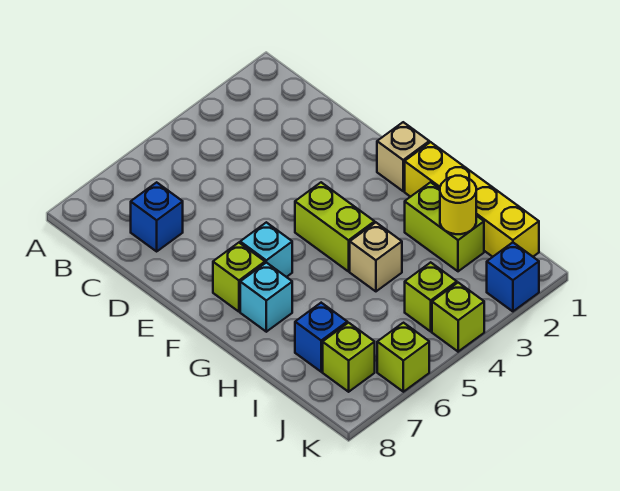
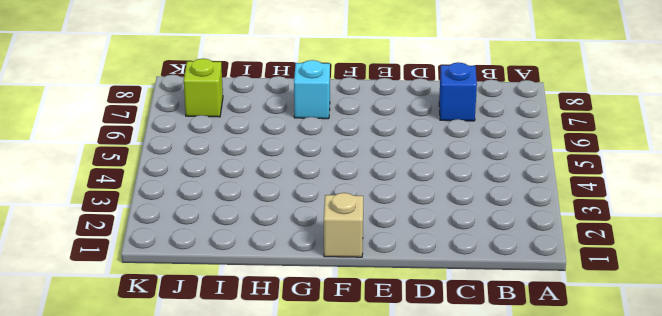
none -> lime 1x2 brick [295,182,375,271]
none -> cyan 1x1 brick [240,222,292,277]
none -> lime 1x1 brick [213,243,265,312]

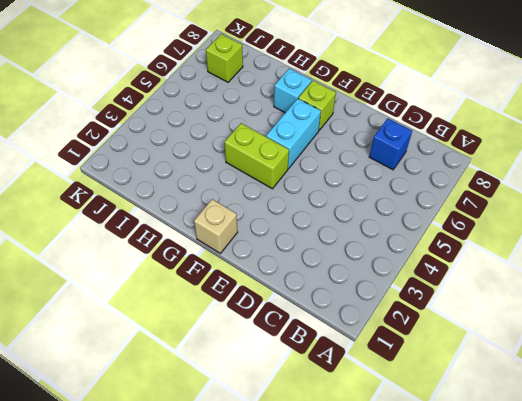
cyan 1x2 brick [266,99,321,169] -> cyan 1x1 brick [240,222,292,277]
none -> yellow 1x4 brick [405,142,539,257]
none -> lime 1x2 brick [405,182,484,271]
none -> tan 1x1 brick [350,223,402,291]

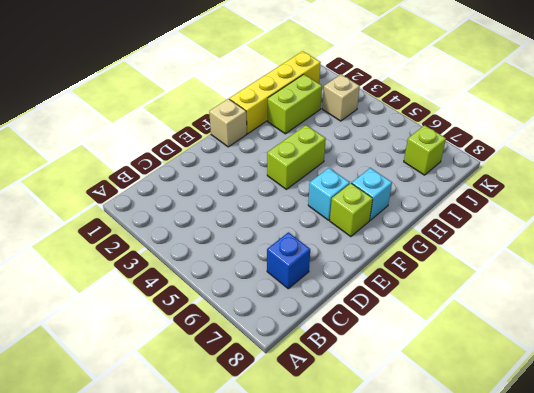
tan 1x1 brick [322,74,360,121] -> tan 1x1 brick moved to [350,223,402,291]
none -> blue 1x1 brick [295,303,347,372]
none -> lime 1x1 brick [405,262,457,331]
none -> blue 1x1 brick [487,242,539,311]

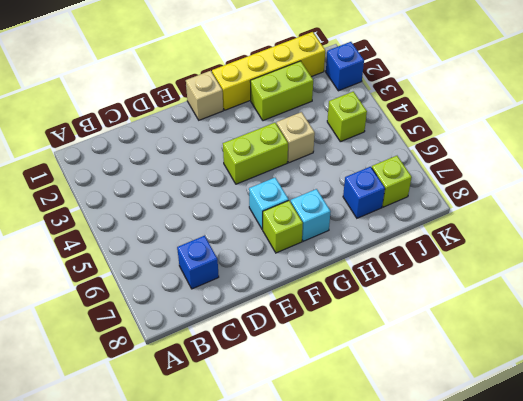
none -> lime 1x1 brick [432,283,484,352]
none -> lime 1x1 brick [377,323,429,392]
none -> yellow 1x1 round brick [440,176,476,234]

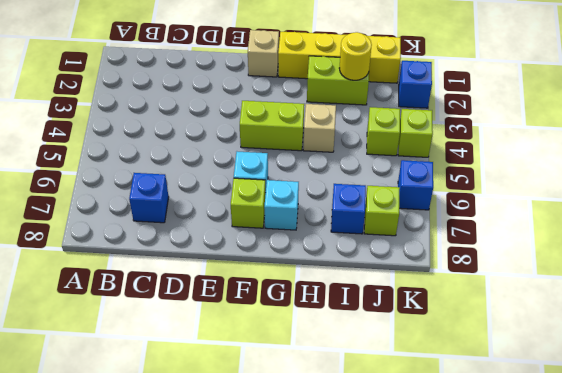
blue 1x1 brick [398,160,433,210] -> lime 1x1 brick [377,323,429,392]

